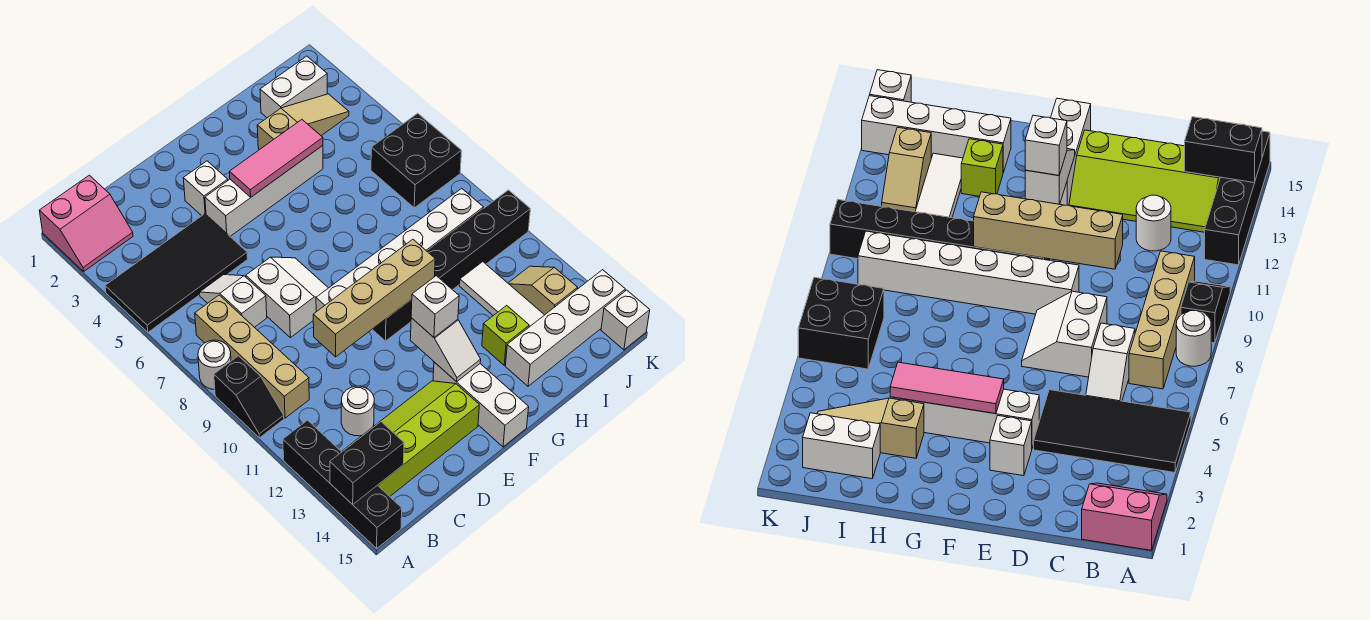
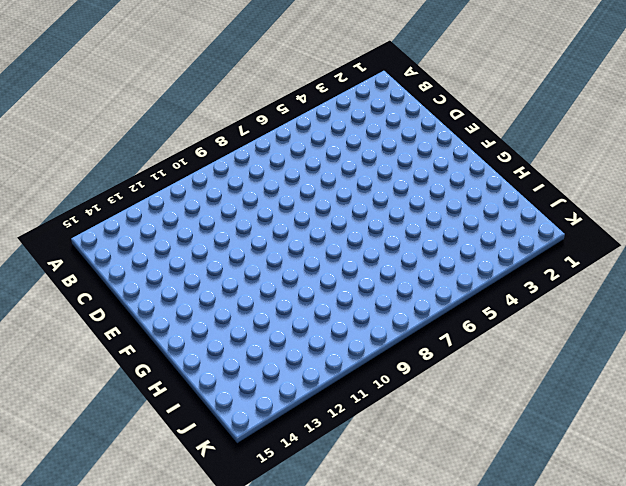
none -> pink 2x2 slope [40,175,133,271]
none -> black 2x4 tile [105,214,248,332]
none -> white 1x1 round brick [198,340,231,389]

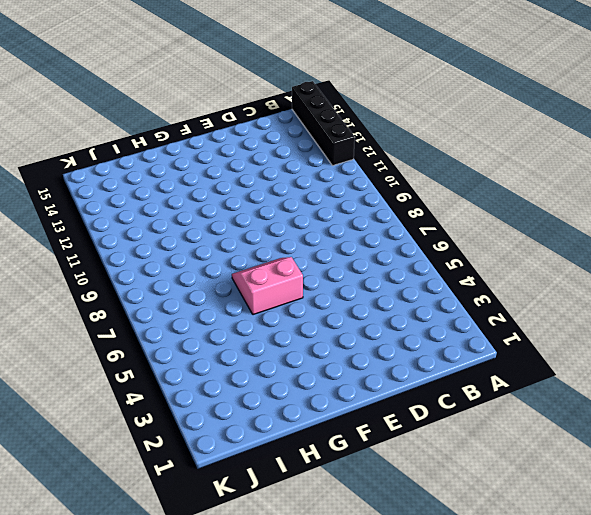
pink 2x2 slope [232,257,303,315] -> pink 2x2 slope moved to [40,175,133,271]
none -> black 2x4 tile [105,214,248,332]
none -> white 1x1 round brick [198,340,231,389]
none -> black 1x2 slope [214,356,284,438]

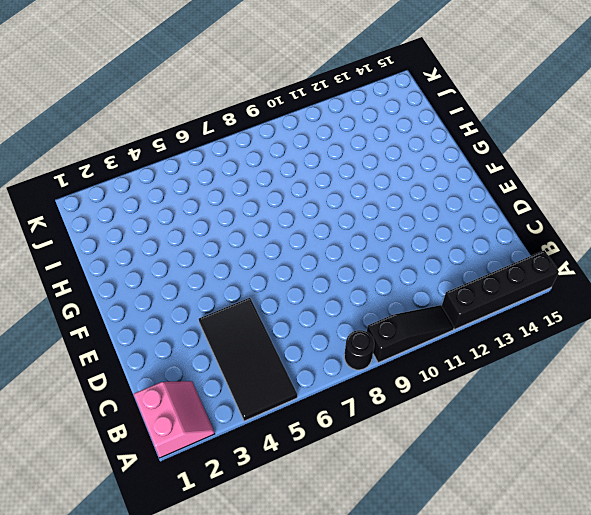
black 1x1 round brick [344,330,374,370] -> white 1x1 round brick [198,340,231,389]
black 1x3 slope [367,305,454,363] -> black 1x2 slope [214,356,284,438]
none -> tan 1x4 brick [195,295,309,418]
none -> lime 2x4 slope [343,381,479,496]
none -> white 1x2 slope [200,275,267,327]

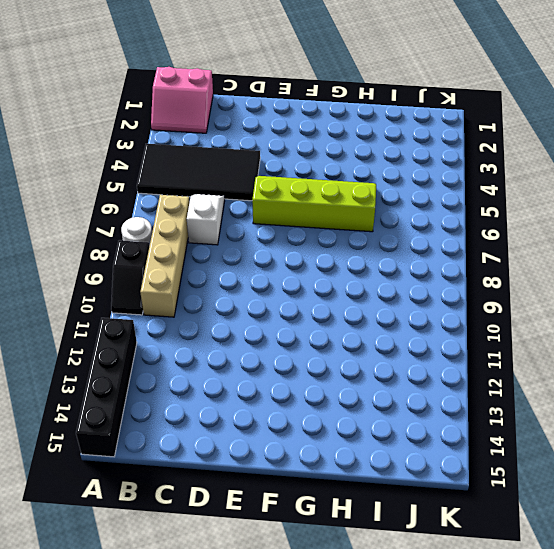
lime 2x4 slope [252,176,376,232] -> lime 2x4 slope moved to [343,381,479,496]
none -> white 1x1 round brick [341,386,374,436]
none -> white 2x2 slope [246,257,328,338]
none -> white 1x1 brick [183,161,228,216]

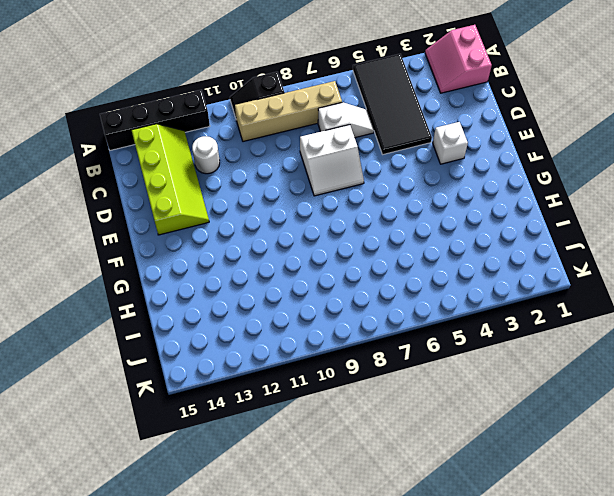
none -> white 1x1 round brick [198,340,231,389]
none -> white 1x4 brick [205,146,323,236]
none -> white 1x6 brick [316,188,484,312]

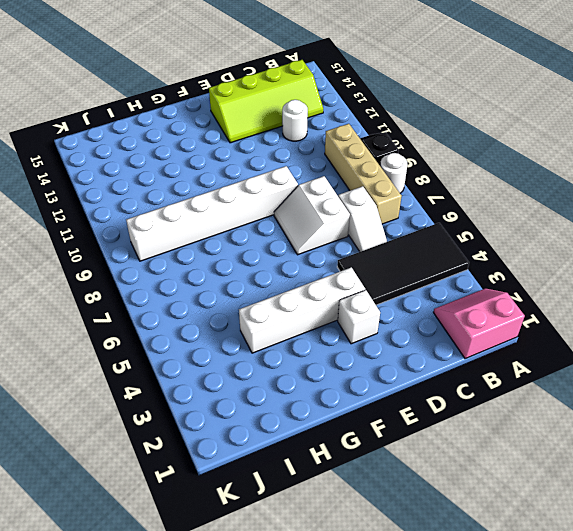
none -> black 1x4 brick [283,420,402,548]
none -> black 1x6 brick [372,190,530,341]
none -> white 1x3 brick [433,362,529,447]

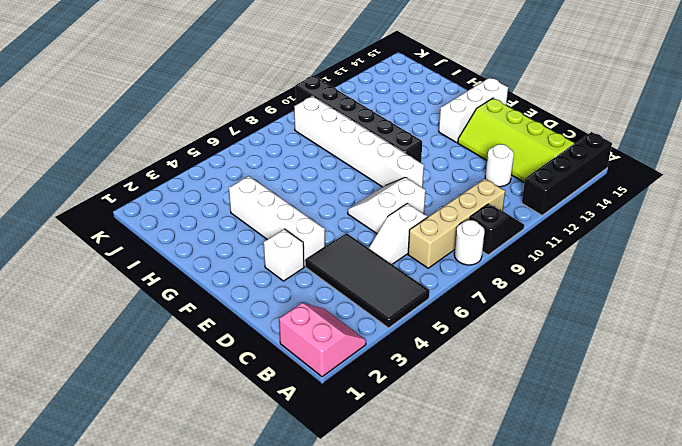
none -> tan 1x3 slope [257,94,349,150]
none -> lime 1x1 brick [482,305,529,365]
none -> white 1x4 brick [505,270,625,386]

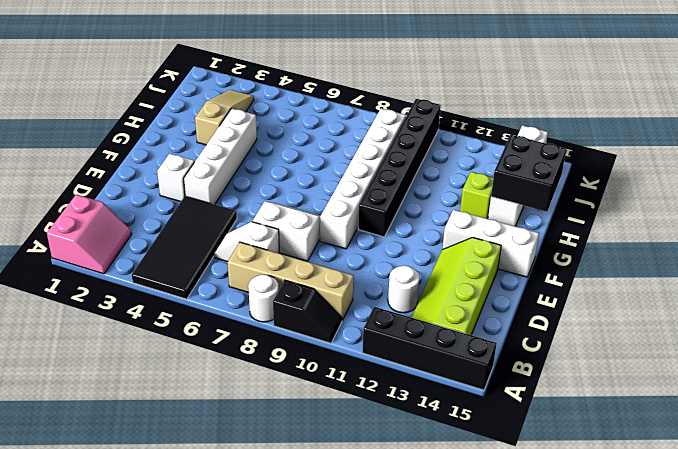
black 2x2 brick [491,135,566,212] -> black 2x2 brick moved to [371,113,461,208]
none -> white 1x2 brick [260,56,327,118]
none -> white 1x3 tile [460,262,544,327]
none -> tan 1x2 slope [508,266,578,315]

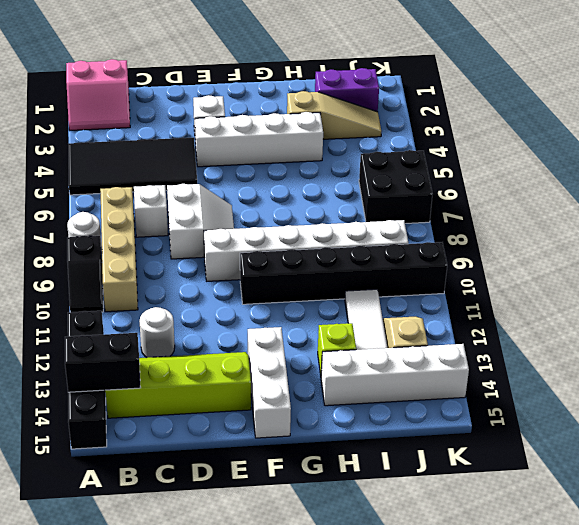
purple 1x2 brick [315,68,379,112] -> white 1x2 brick [260,56,327,118]
none -> white 1x1 brick [601,290,650,350]
none -> tan 1x4 brick [313,239,435,357]
none -> pink 1x3 tile [230,120,323,197]

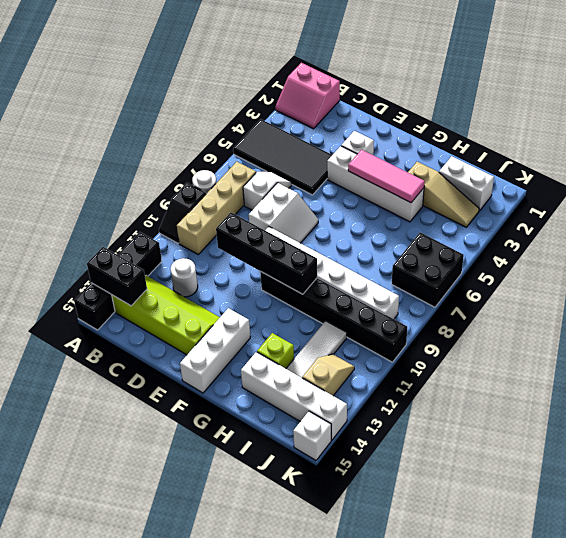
black 1x4 brick [216,213,317,294] -> tan 1x4 brick [313,239,435,357]
none -> white 1x2 slope [410,318,481,382]
none -> white 1x1 brick [411,276,459,337]

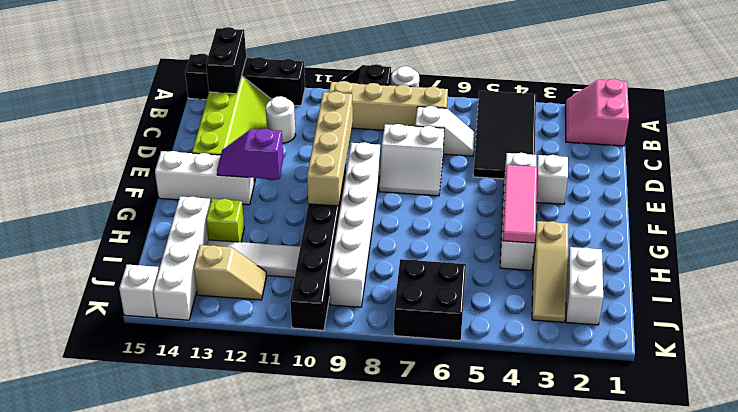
purple 1x2 slope [217,128,283,179] -> white 1x2 slope [410,318,481,382]
none -> white 1x1 brick [411,276,459,337]

